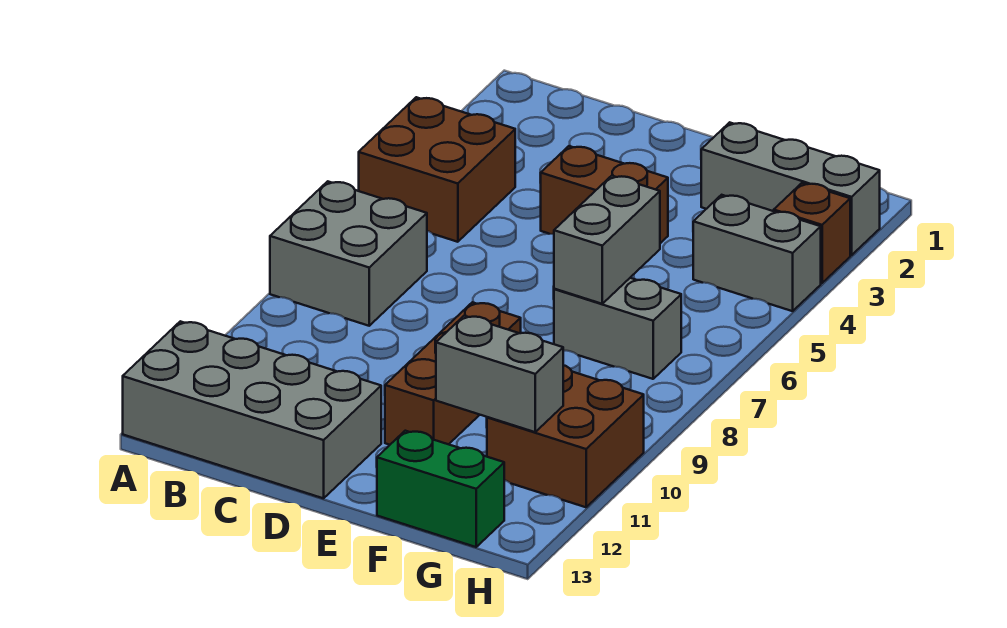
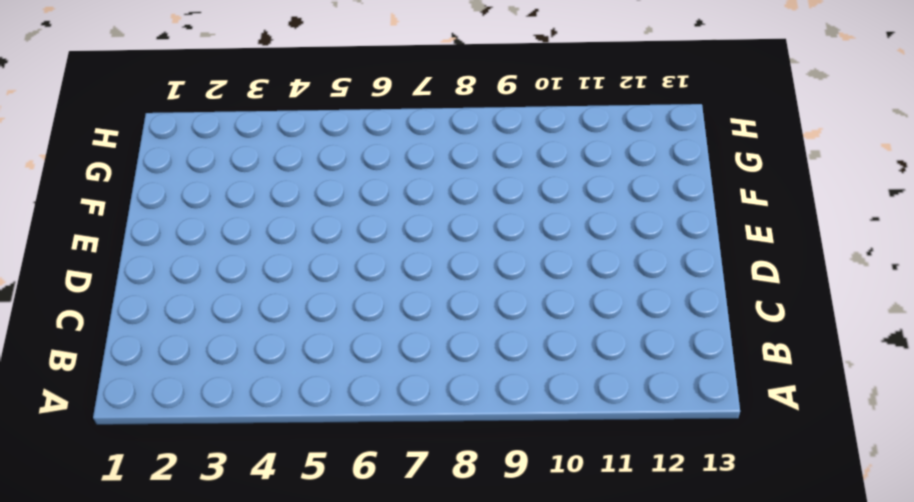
none -> brown 2x2 brick [359,97,515,242]
none -> grey 2x2 brick [270,181,427,326]
none -> grey 2x4 brick [123,321,381,498]

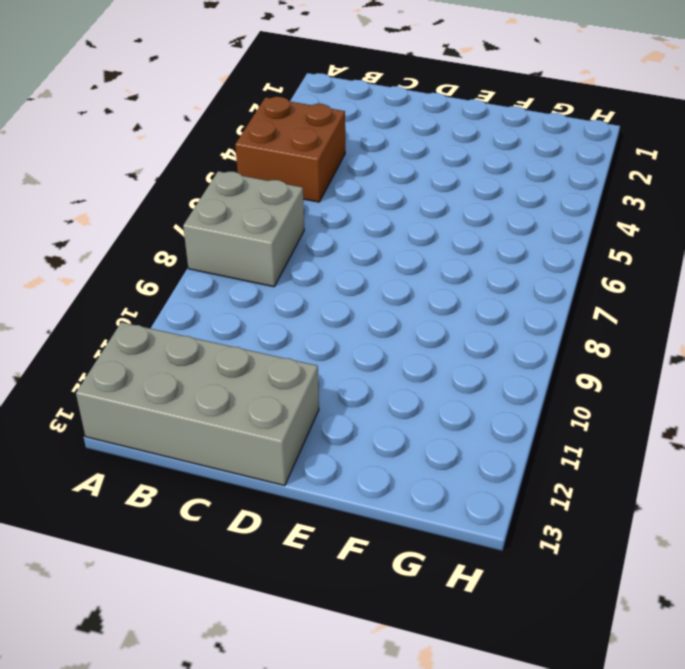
none -> brown 1x2 brick [540,146,668,243]
none -> brown 1x3 brick [385,302,521,445]
none -> grey 1x3 brick [701,122,880,255]

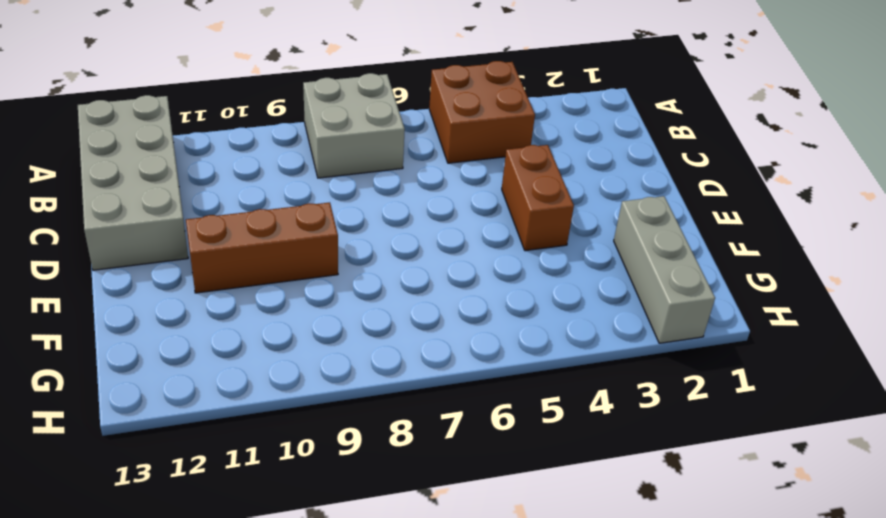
none -> grey 1x2 brick [554,278,681,379]
none -> green 1x2 brick [377,431,504,547]
none -> grey 1x2 brick [693,195,821,311]

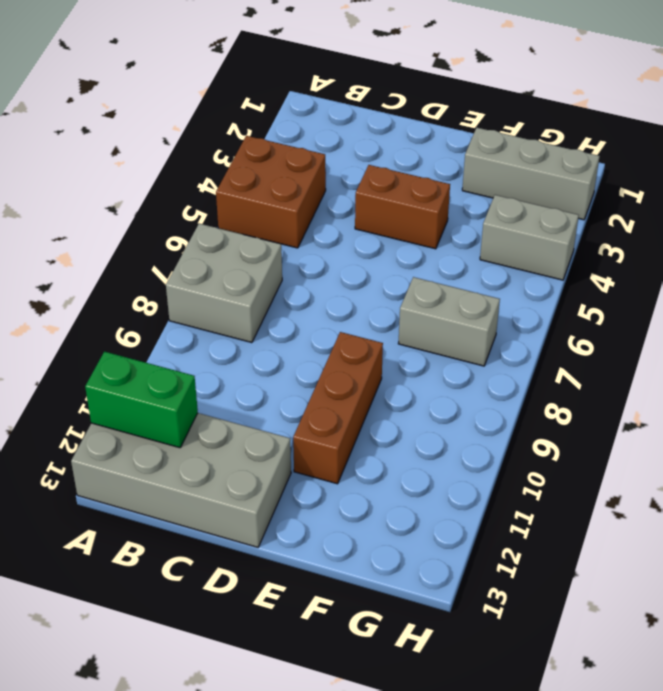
green 1x2 brick [85,352,198,448] -> green 1x2 brick moved to [377,431,504,547]
none -> brown 2x2 brick [487,365,644,507]
none -> brown 1x1 brick [774,183,850,283]
none -> grey 1x2 brick [554,176,660,304]

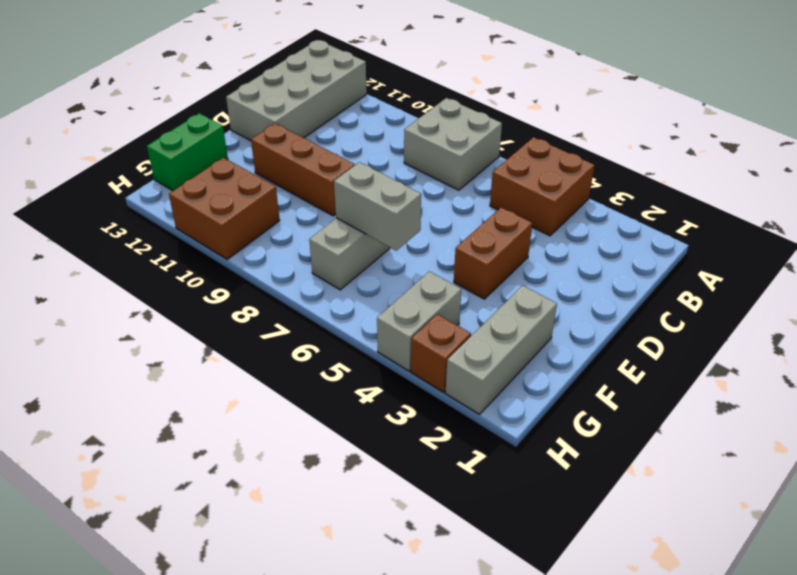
none -> grey 1x2 brick [436,316,563,432]

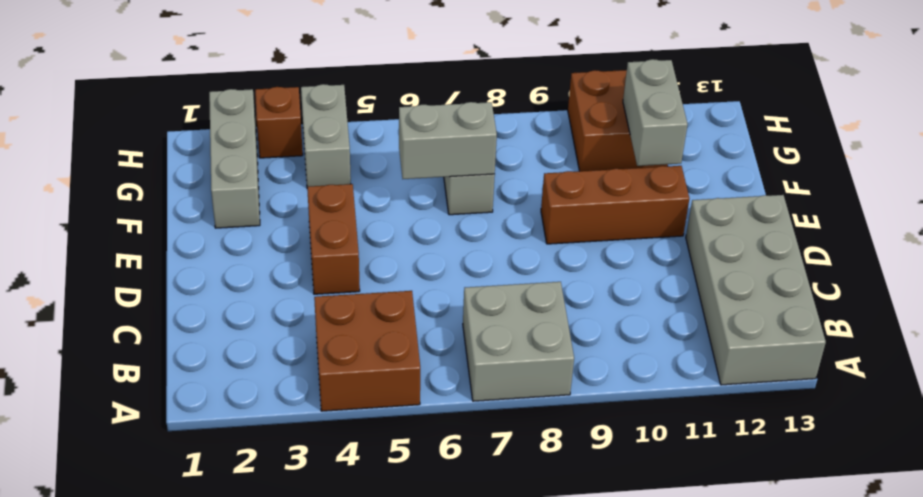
none -> green 1x2 brick [377,431,504,547]

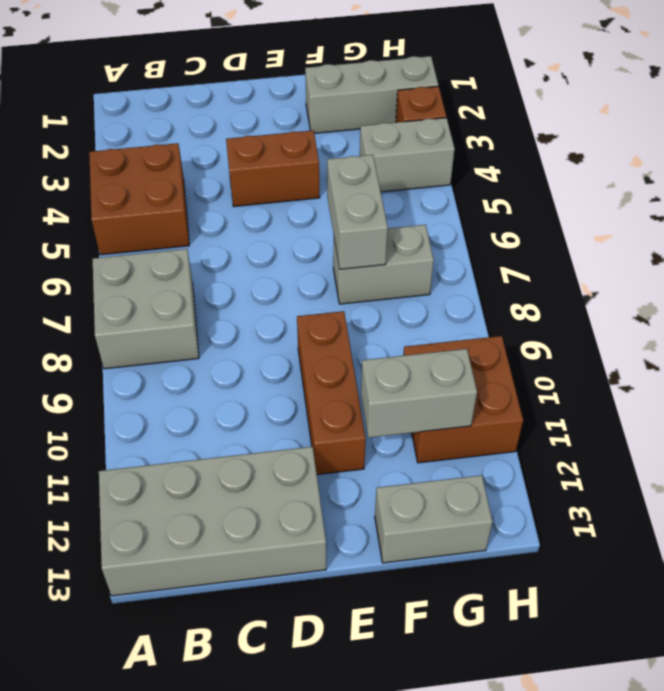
grey 1x2 brick [375,475,493,563] -> green 1x2 brick [377,431,504,547]

